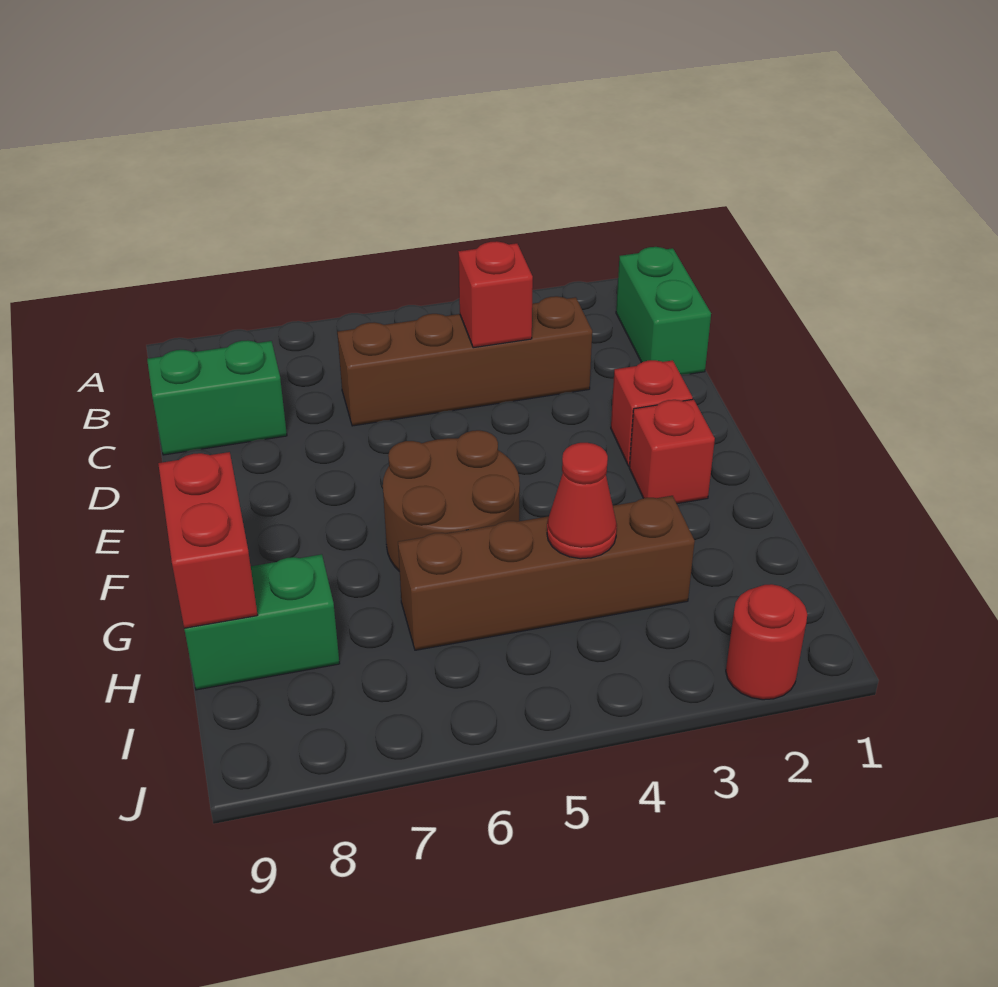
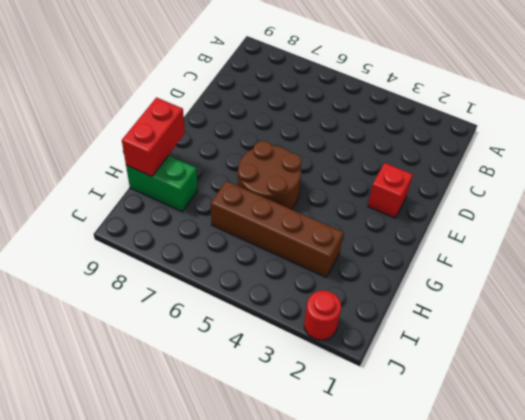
none -> green 1x2 brick [616,247,711,375]
none -> brown 1x4 brick [337,296,592,426]
none -> green 1x2 brick [147,340,287,455]

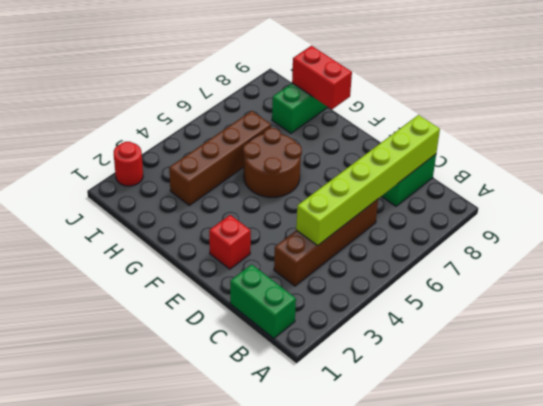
lime 1x6 brick [296,115,440,246] -> red 1x1 brick [458,241,533,348]
none -> red 1x1 brick [629,399,715,504]
none -> red 1x1 cone [547,443,617,559]

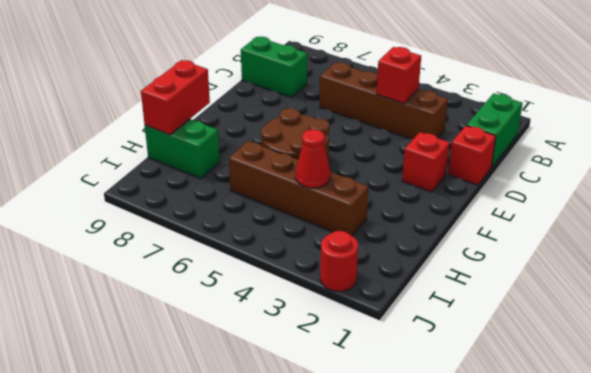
red 1x1 brick [448,126,496,185] -> red 1x1 brick moved to [629,399,715,504]

